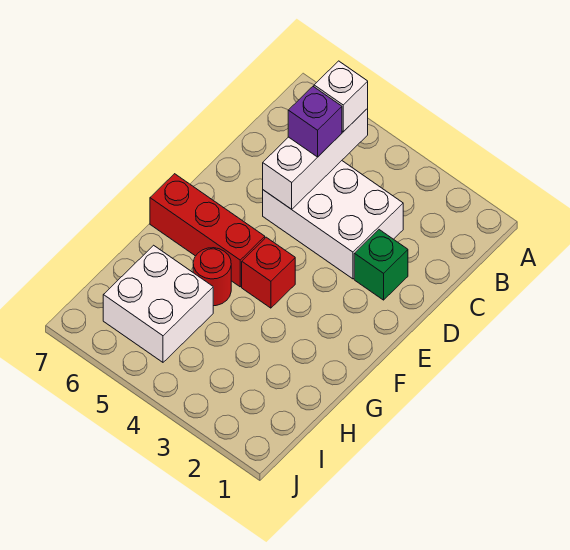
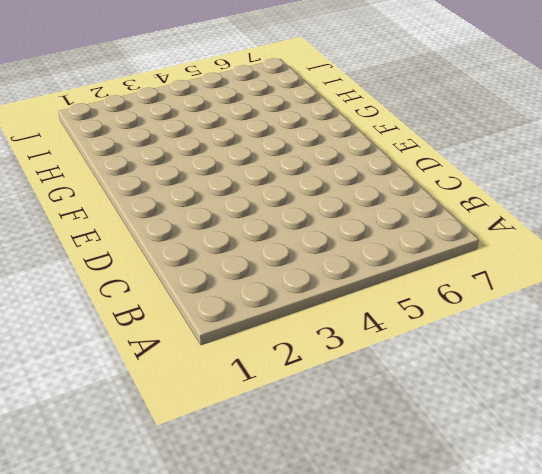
none -> white 2x3 brick [263,161,403,279]
none -> green 1x1 brick [354,230,408,300]

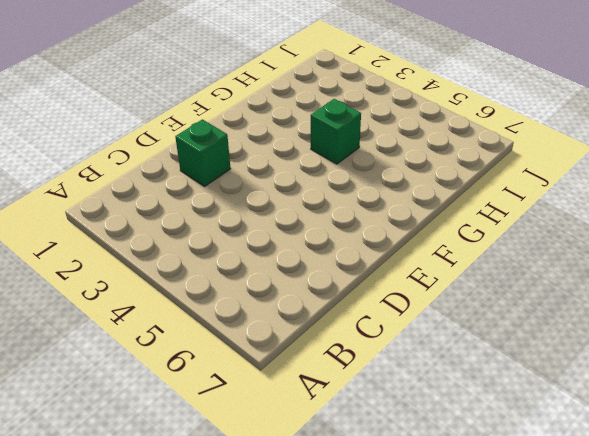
green 1x1 brick [311,99,361,164] -> none
none -> white 2x3 brick [263,161,403,279]
none -> red 1x1 brick [242,237,295,308]

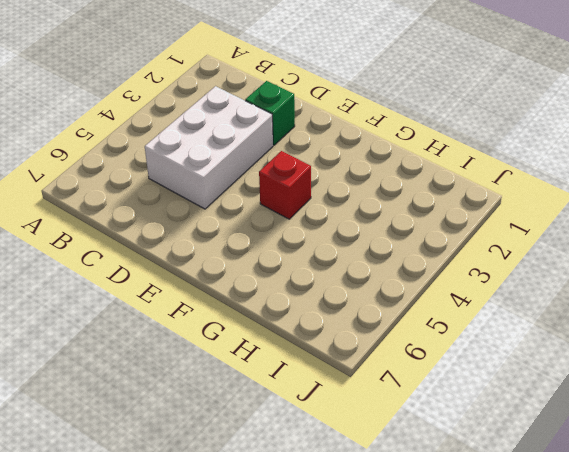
none -> red 1x3 brick [150,174,265,287]
none -> red 1x1 round brick [193,248,231,306]

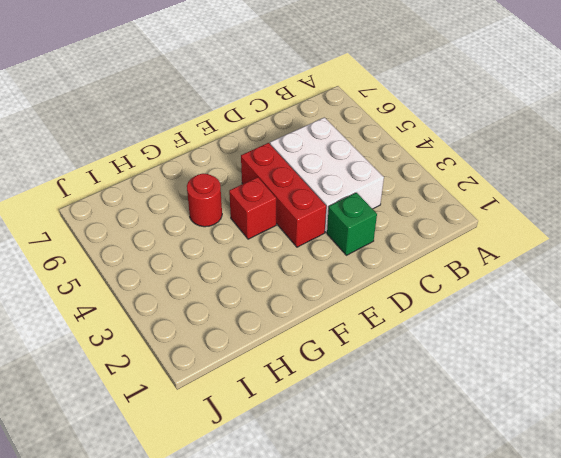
red 1x3 brick [241,143,326,247] -> red 1x3 brick moved to [150,174,265,287]
none -> white 2x2 brick [103,245,213,362]
none -> white 1x3 brick [263,108,368,209]

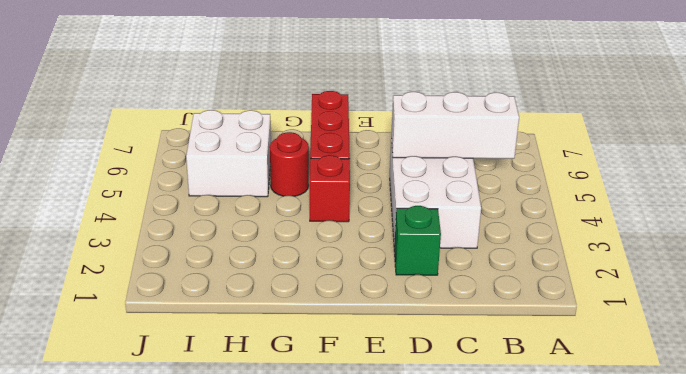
none -> white 1x1 brick [314,61,368,132]
none -> purple 1x1 brick [288,87,342,157]

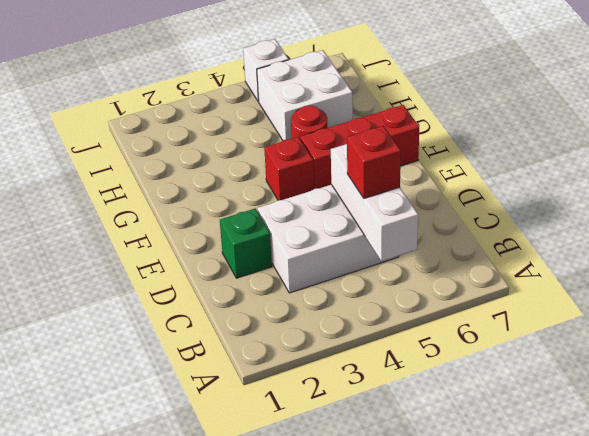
red 1x1 brick [347,126,401,198] -> purple 1x1 brick [288,87,342,157]
white 1x1 brick [243,39,289,102] -> white 1x1 brick moved to [314,61,368,132]

